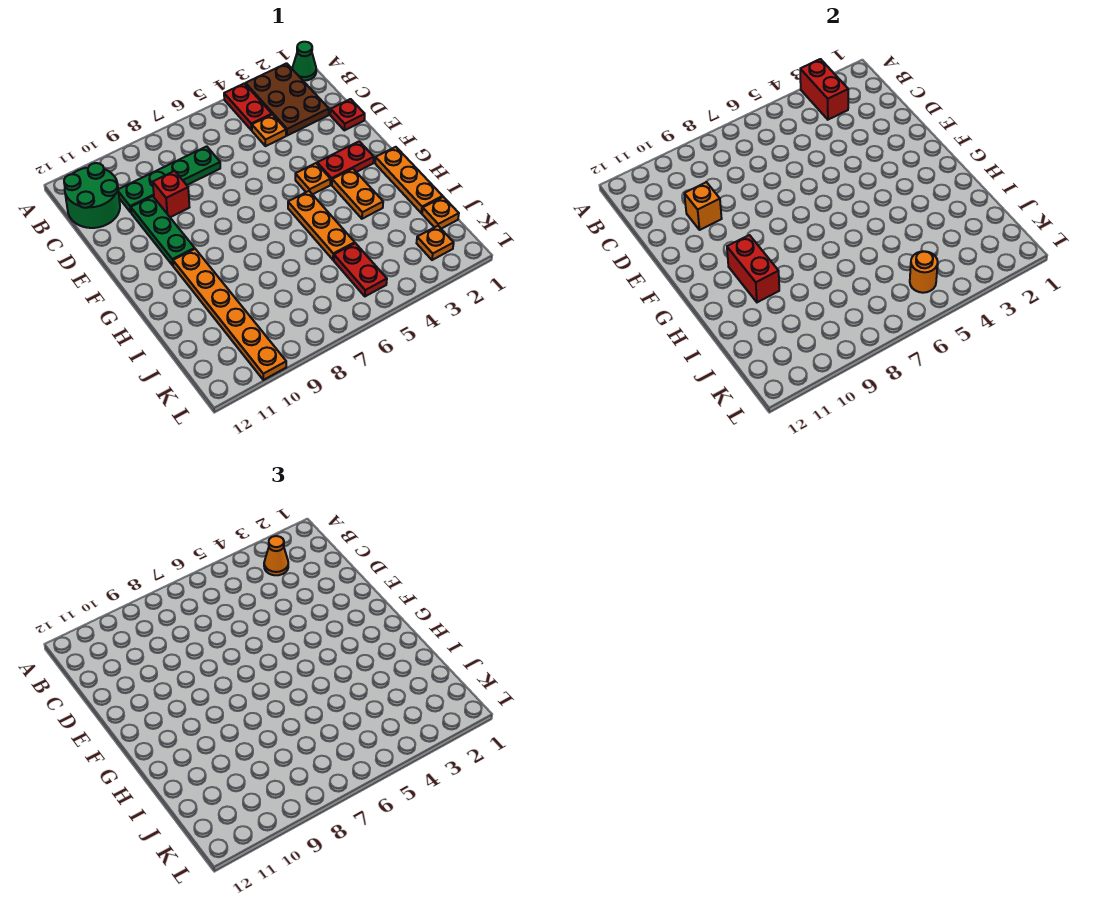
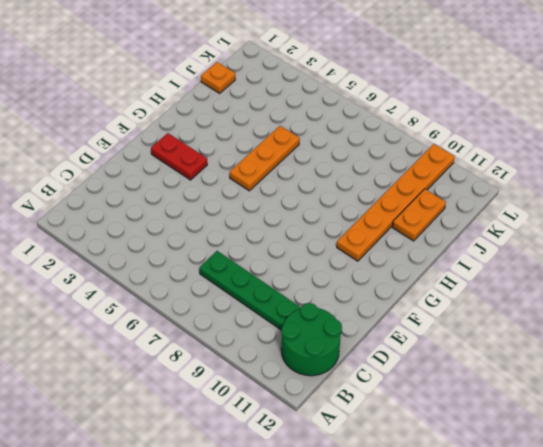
orange 1x2 plate [392,189,446,241] -> orange 1x2 plate moved to [332,169,383,219]
none -> green 1x1 cone [292,42,316,81]
none -> brown 2x3 plate [246,63,329,136]
none -> red 1x2 plate [224,83,272,130]

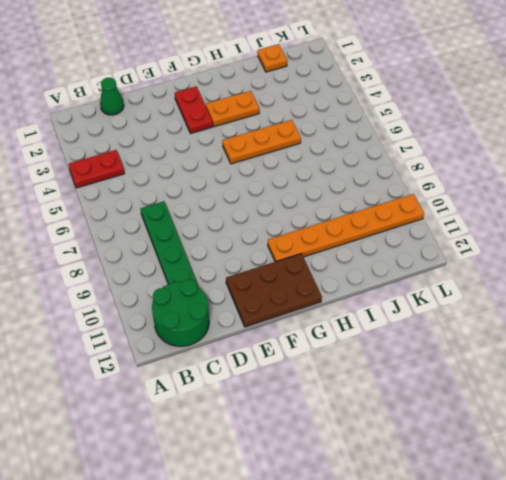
green 1x1 cone [100,78,124,115] -> green 1x1 cone moved to [292,42,316,81]
brown 2x3 plate [226,254,322,327] -> brown 2x3 plate moved to [246,63,329,136]
none -> orange 1x1 plate [252,115,286,146]
none -> red 1x1 plate [330,99,365,130]
none -> red 1x1 brick [153,171,190,217]

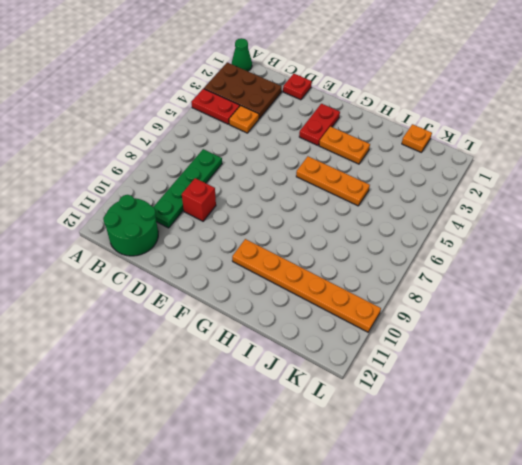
none -> green 1x3 plate [131,196,195,265]
none -> orange 1x1 plate [295,163,330,194]
none -> orange 1x3 plate [375,147,443,213]

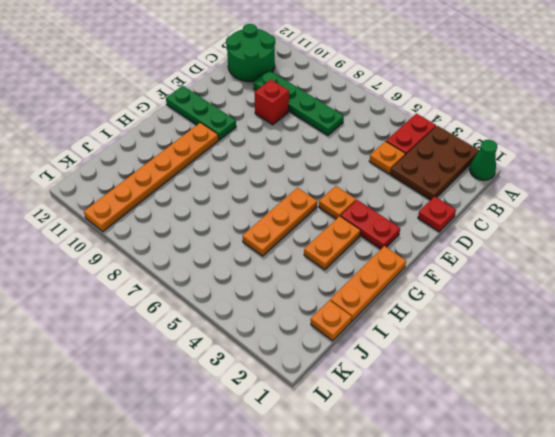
green 1x3 plate [166,86,236,140] -> green 1x3 plate turned to [131,196,195,265]
none -> red 1x2 plate [334,243,387,296]
none -> orange 1x1 plate [417,226,454,260]
none -> red 1x2 brick [800,59,848,120]

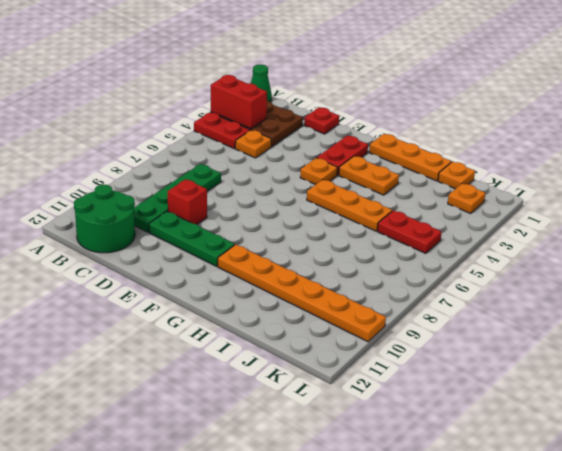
none -> orange 1x1 brick [684,182,722,230]
none -> red 1x2 brick [727,235,779,302]
none -> orange 1x1 round brick [910,251,938,293]

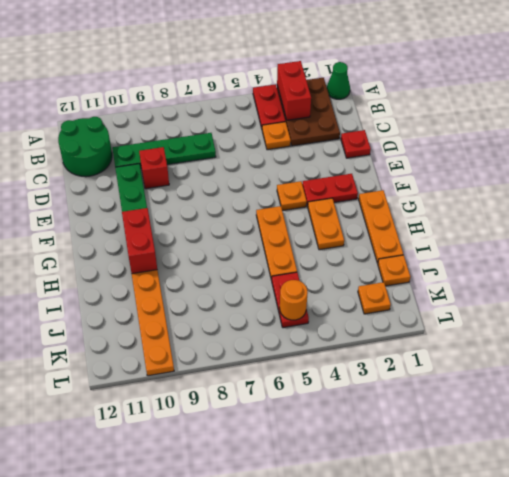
none -> orange 1x1 brick [684,182,722,230]
none -> orange 1x1 cone [264,536,288,575]

